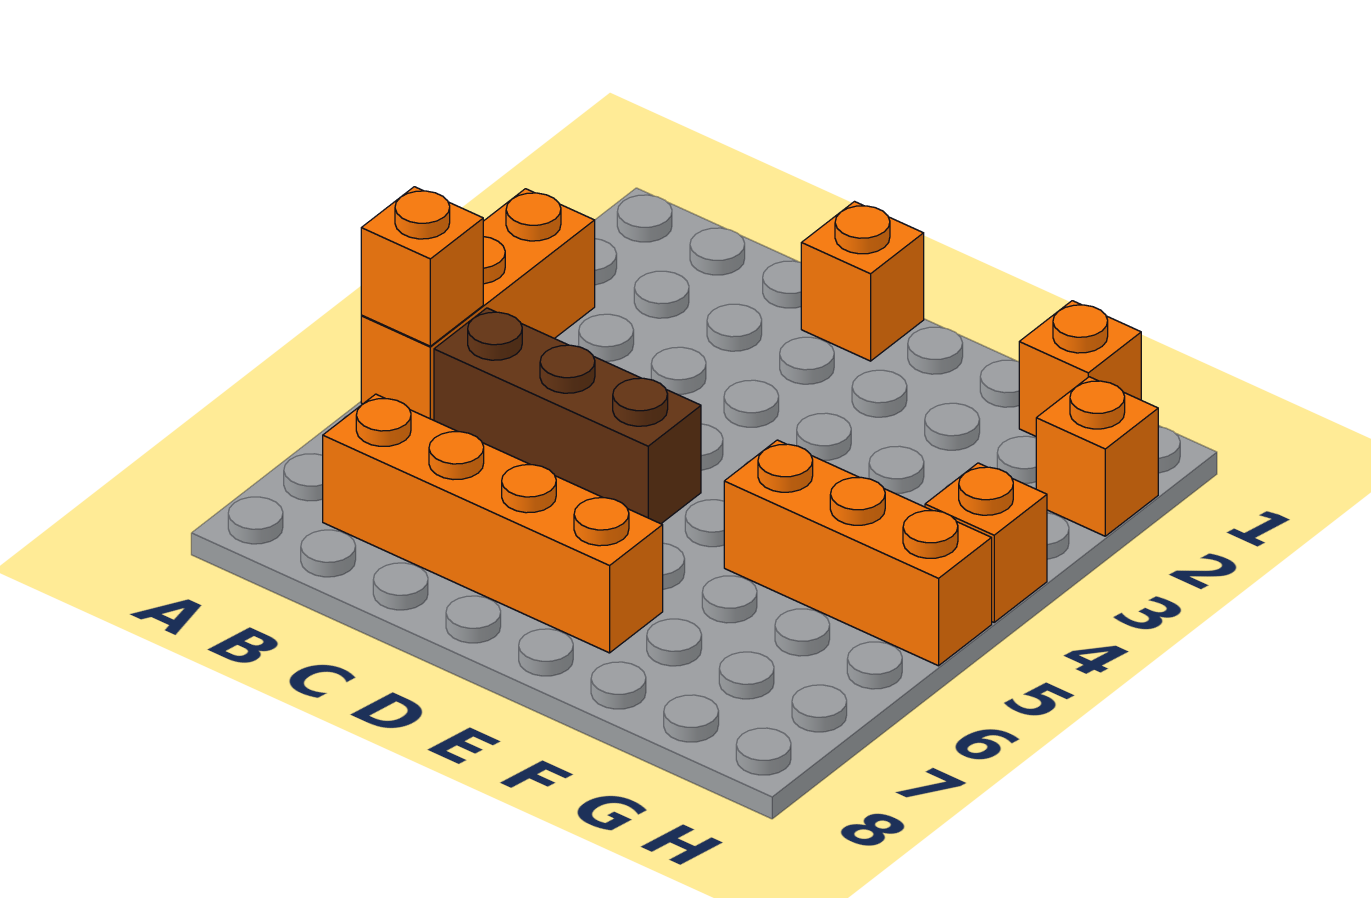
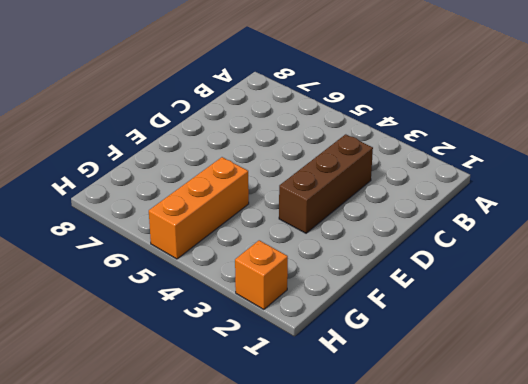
brown 1x3 brick [279,134,373,233] -> brown 1x3 brick moved to [434,308,701,524]
none -> orange 1x3 brick [361,189,595,420]
none -> orange 1x4 brick [323,394,663,653]

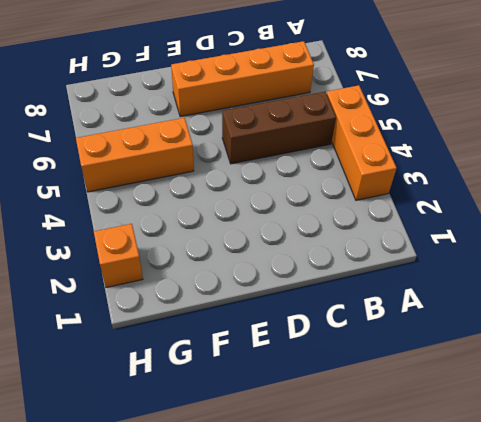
none -> orange 1x1 brick [801,202,924,361]
none -> orange 1x1 brick [1019,301,1141,436]

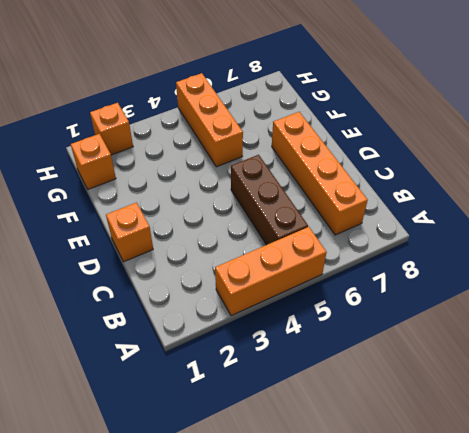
none -> orange 1x1 brick [925,463,1047,622]
none -> orange 1x1 brick [361,187,483,346]

